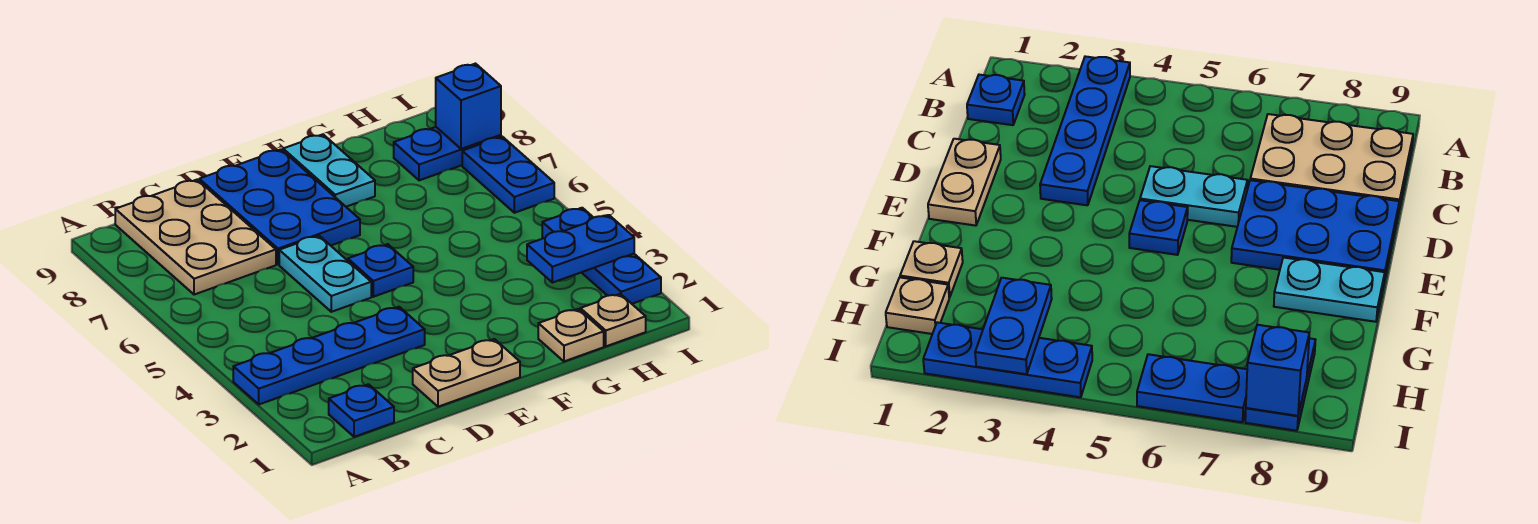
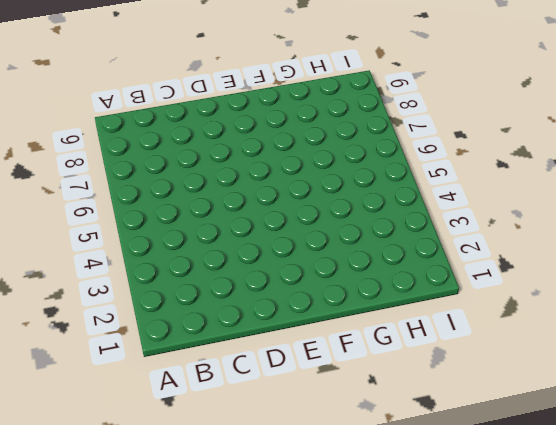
none -> blue 1x4 plate [233,307,425,404]
none -> blue 1x1 plate [329,384,394,437]
none -> tan 2x3 plate [115,180,276,295]

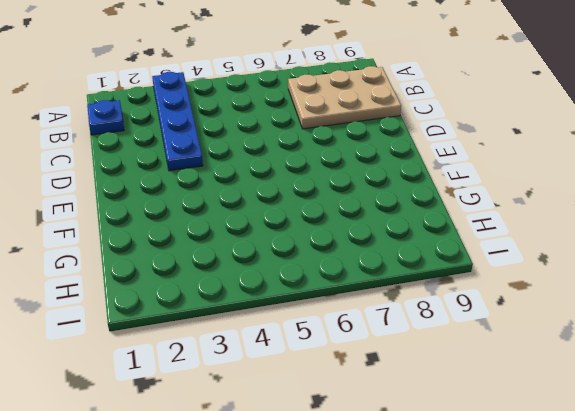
none -> tan 1x2 plate [413,339,520,407]
none -> cyan 1x2 plate [279,236,371,312]
none -> blue 2x3 plate [199,149,360,264]

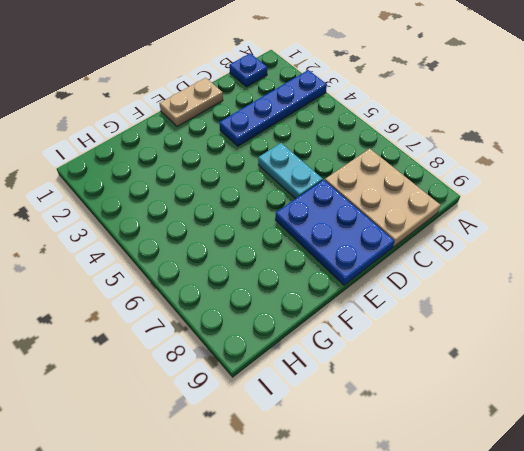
none -> blue 1x1 plate [348,244,413,297]
none -> cyan 1x2 plate [283,134,375,207]
none -> tan 1x1 plate [538,309,604,361]

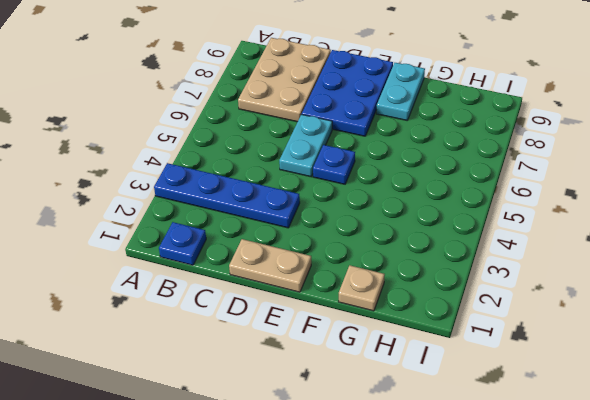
none -> tan 1x1 plate [580,294,646,346]
none -> blue 1x2 plate [394,127,501,180]
none -> blue 1x3 plate [542,208,661,304]

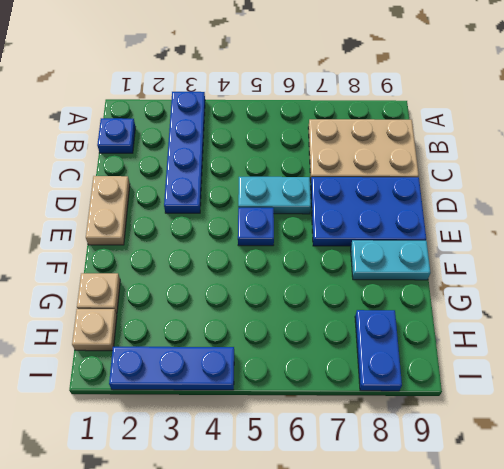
none -> blue 1x2 plate [462,137,554,213]
none -> blue 1x2 plate [527,215,634,283]
none -> blue 1x1 brick [436,64,501,149]

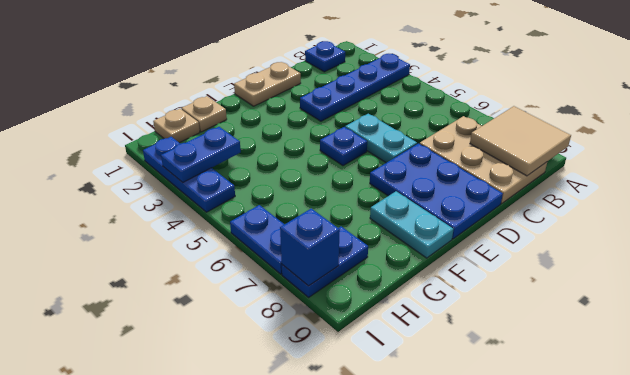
tan 2x2 tile [470,106,571,176] -> none

